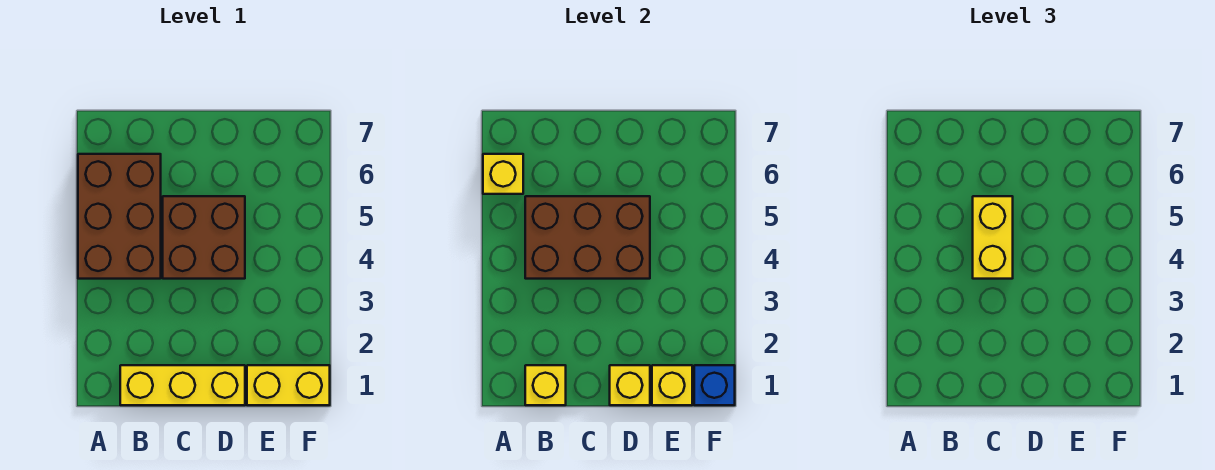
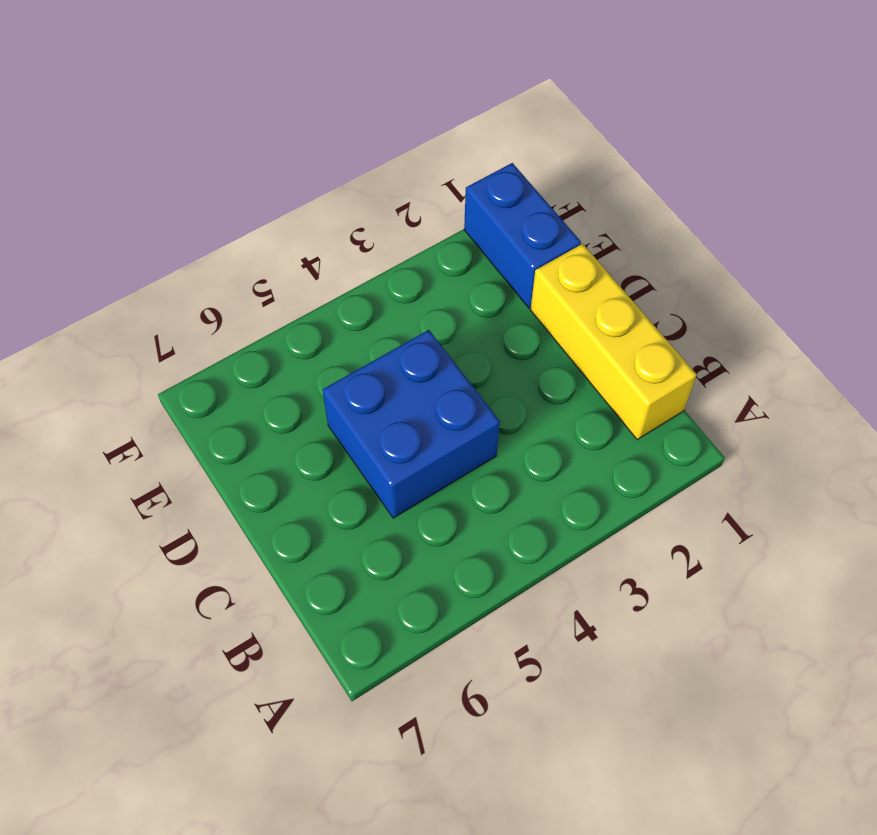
blue 2x2 brick [322,330,500,518] -> brown 2x2 brick [163,196,245,279]
blue 1x2 brick [464,163,581,308] -> yellow 1x2 brick [247,365,330,405]
none -> brown 2x3 brick [78,154,161,279]
none -> yellow 1x1 brick [483,154,523,194]

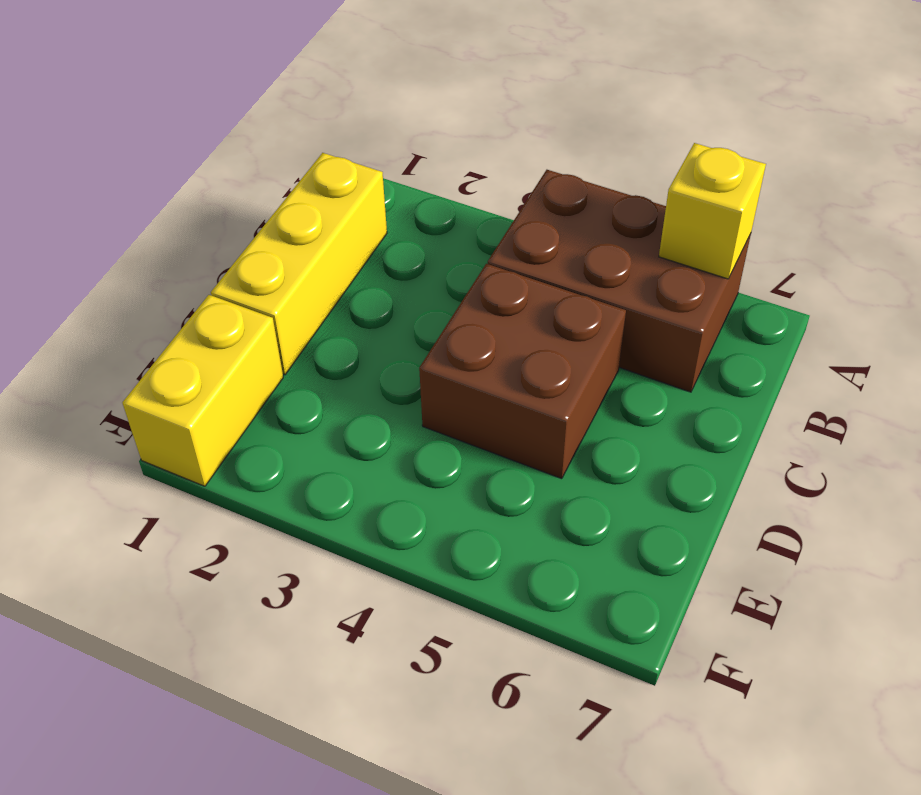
none -> yellow 1x1 brick [525,365,566,405]
none -> brown 2x3 brick [525,196,650,279]

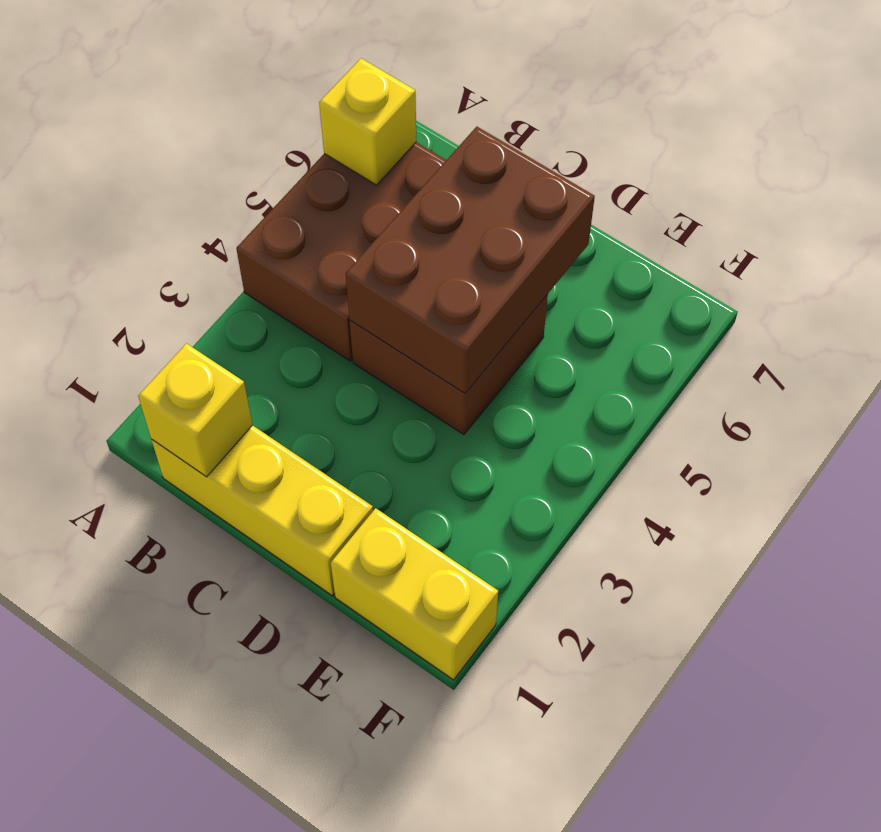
brown 2x3 brick [346,127,595,393] -> brown 2x3 brick turned to [525,196,650,279]
none -> yellow 1x1 brick [610,365,650,405]
none -> yellow 1x1 brick [652,365,692,405]

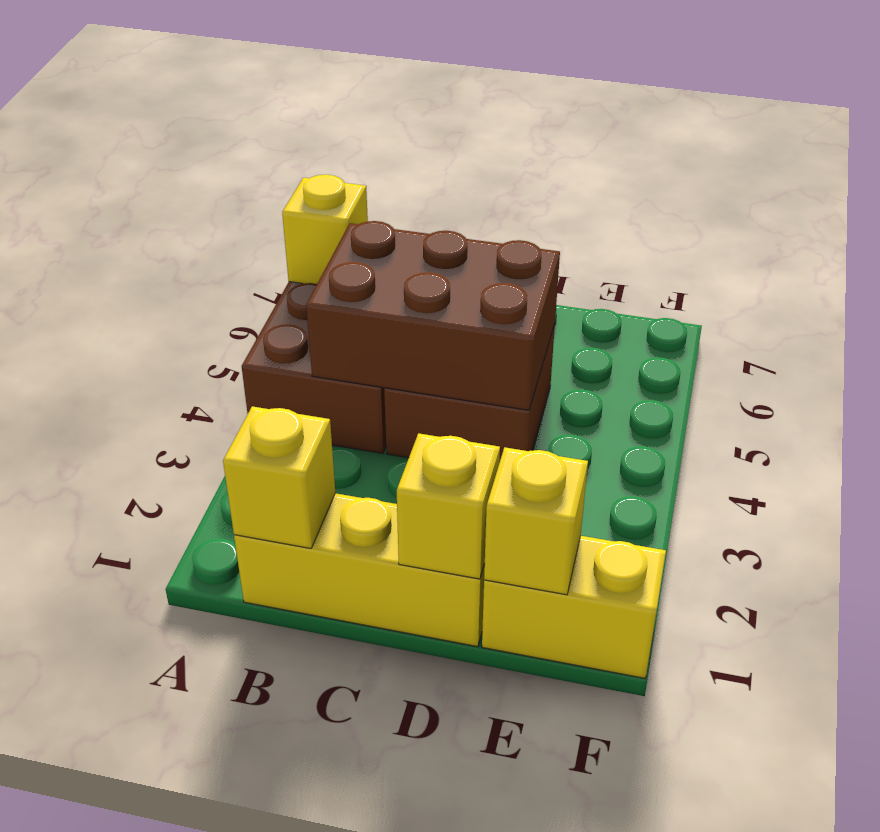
none -> blue 1x1 brick [694,365,735,405]
none -> yellow 1x2 brick [973,196,1013,279]

